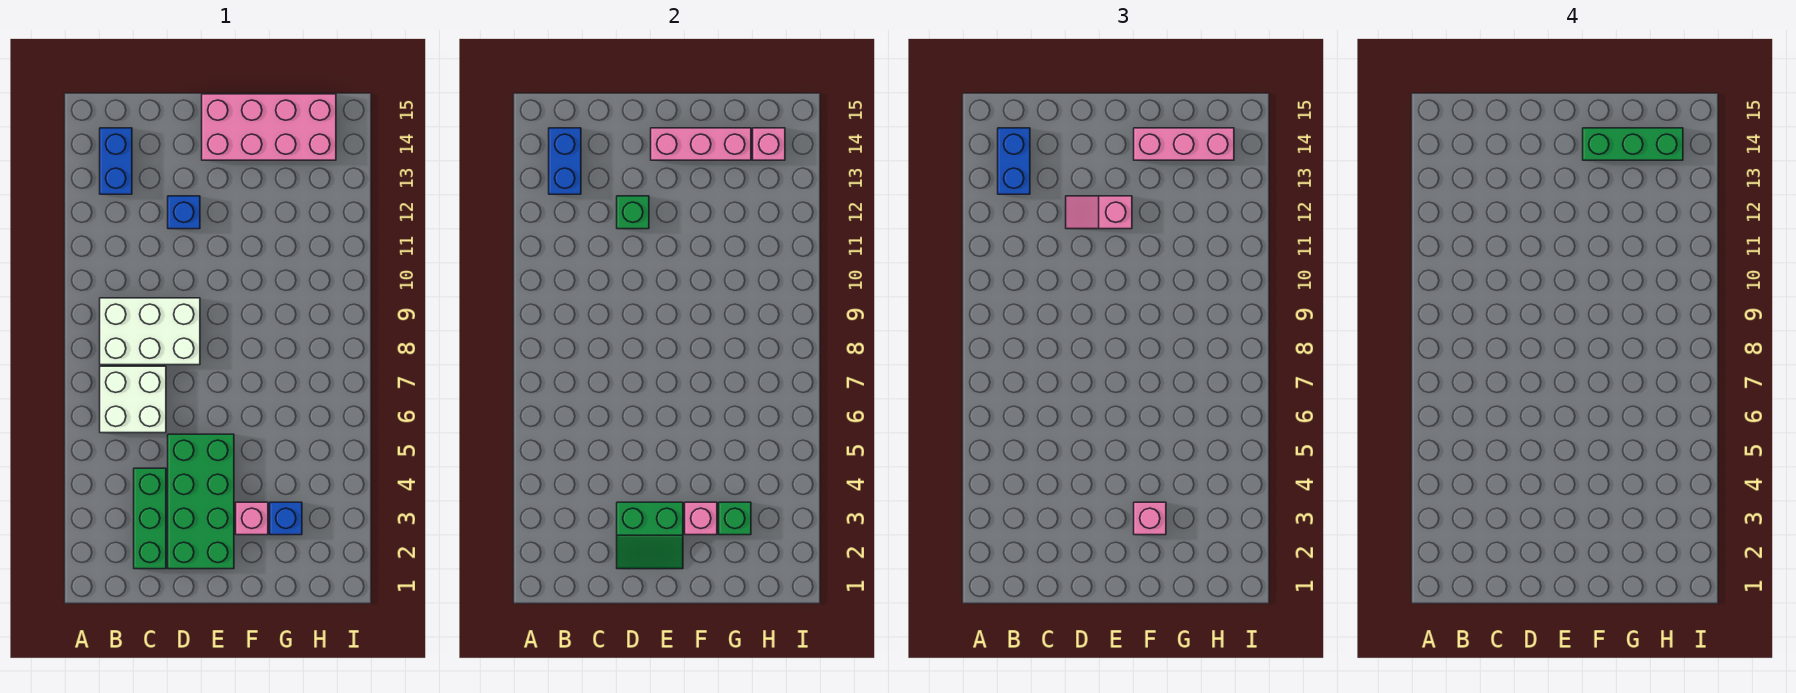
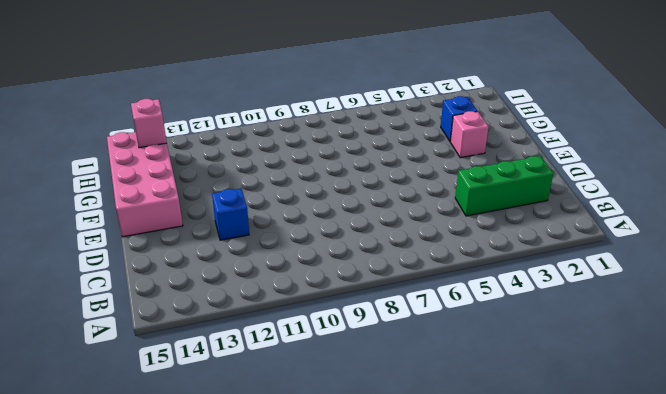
none -> white 2x2 brick [100,366,166,433]
none -> white 2x3 brick [100,298,200,365]
none -> blue 1x2 brick [100,128,132,194]

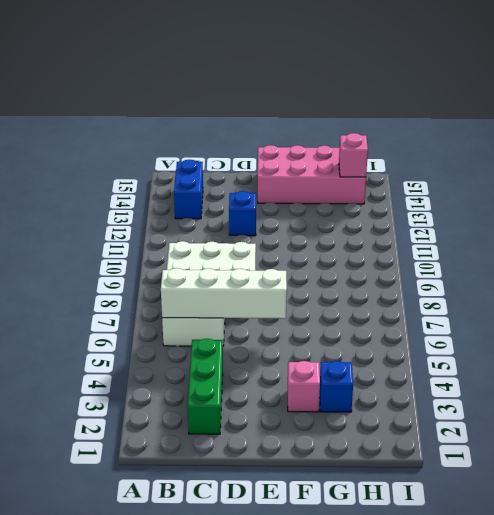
white 1x4 brick [161,268,287,319] -> none
none -> green 2x4 brick [168,434,234,569]
none -> blue 1x2 brick [549,128,581,194]
none -> green 2x2 slope [617,502,683,569]

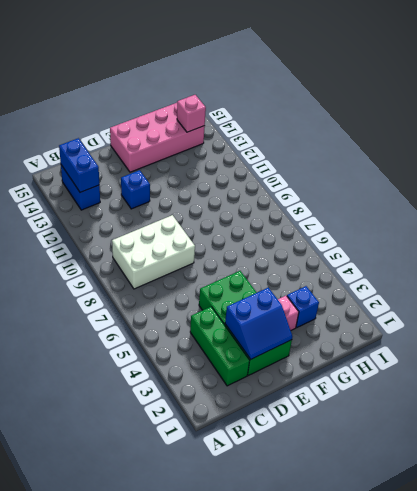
blue 2x2 slope [225,288,292,359] -> green 2x2 slope [617,502,683,569]
none -> white 2x2 brick [100,366,166,433]
none -> green 1x1 brick [617,196,649,229]
none -> pink 1x3 brick [651,128,751,160]

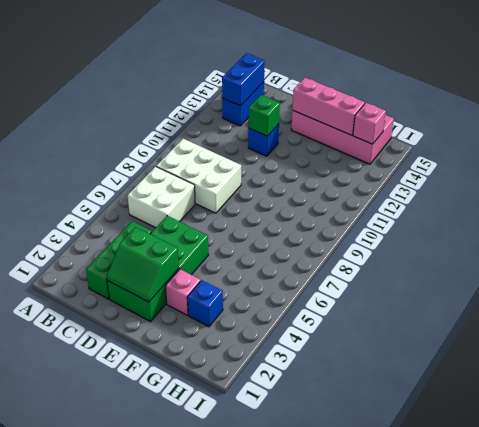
none -> pink 1x1 brick [685,502,717,535]
none -> green 1x1 brick [719,502,751,535]
none -> blue 1x2 brick [998,128,1030,194]

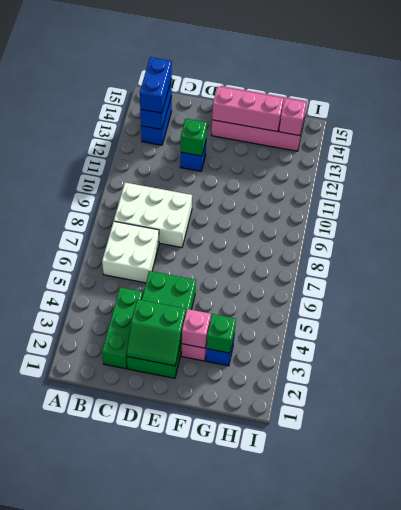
none -> pink 1x2 slope [1066,196,1132,229]
none -> pink 1x1 brick [1134,502,1166,535]
none -> pink 1x3 brick [1134,128,1234,160]

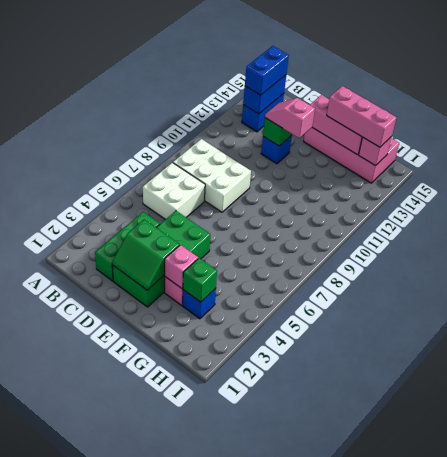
none -> pink 1x1 brick [1134,502,1166,535]
none -> green 1x3 brick [1583,128,1683,160]

